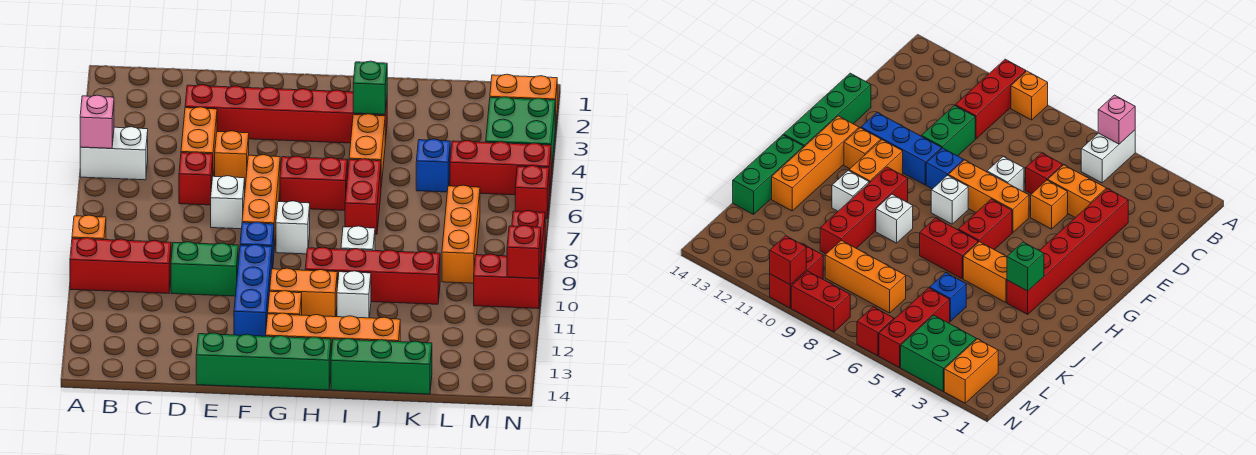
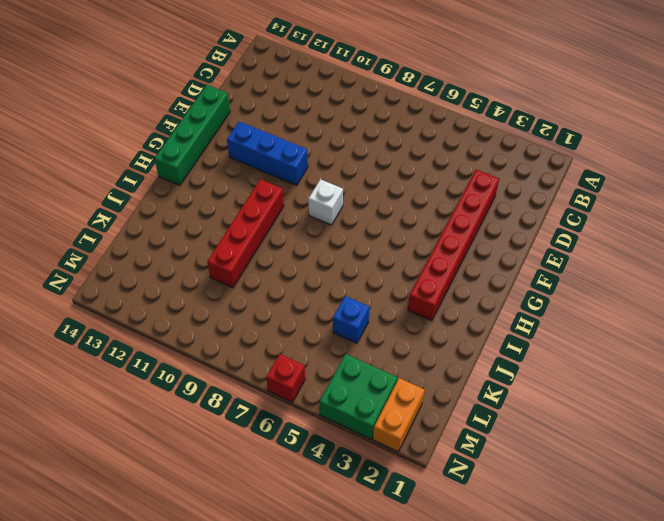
none -> white 1x2 brick [80,127,148,180]
none -> orange 1x1 brick [72,215,106,240]
none -> red 1x3 brick [70,238,171,293]
none -> orange 1x2 brick [181,107,217,176]

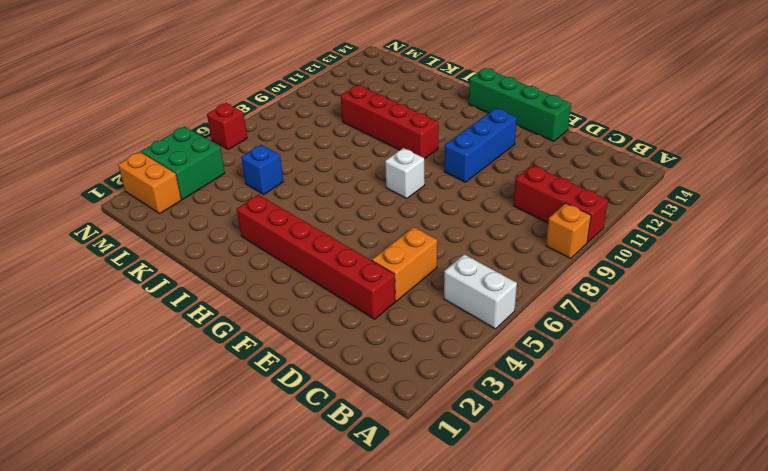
none -> red 1x1 brick [179,152,213,205]
none -> green 1x2 brick [171,242,238,296]
none -> orange 1x1 brick [215,131,249,184]
none -> white 1x1 brick [211,176,245,229]

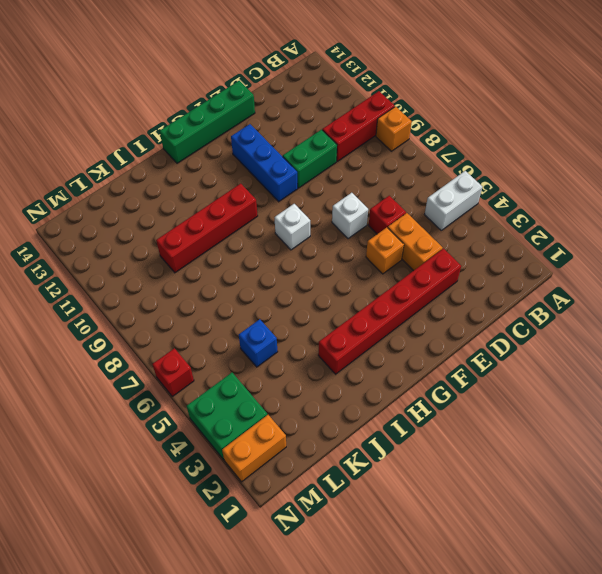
none -> orange 1x3 brick [242,155,280,249]
none -> blue 1x1 brick [240,222,274,269]
none -> red 1x2 brick [280,156,348,210]
none -> orange 1x2 brick [270,268,337,317]

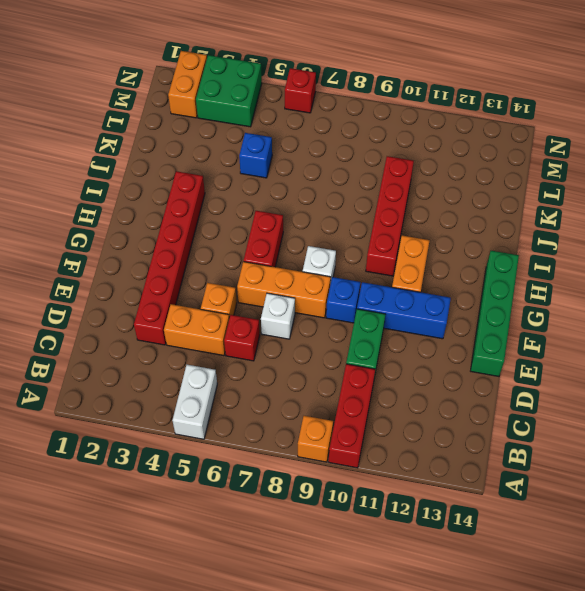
none -> orange 1x1 brick [268,291,302,315]
none -> orange 1x4 brick [266,313,400,353]
none -> orange 1x2 brick [349,114,385,186]
none -> red 1x2 brick [345,159,381,234]

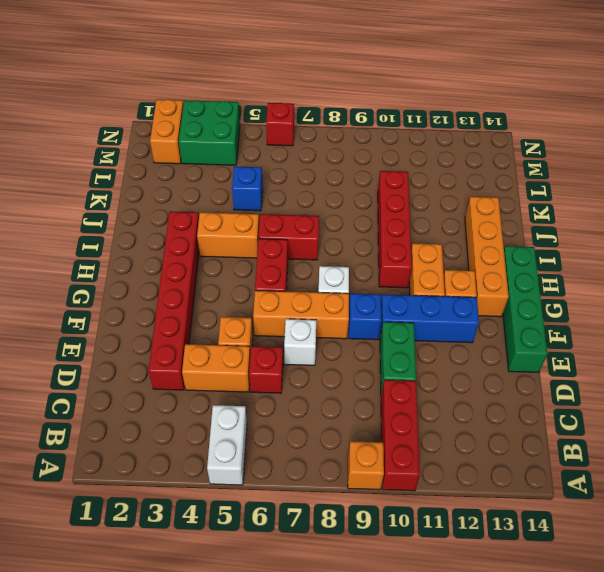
none -> white 1x1 brick [341,226,375,251]
none -> white 1x1 brick [337,271,371,318]
none -> green 1x3 brick [331,338,432,394]
none -> red 1x3 brick [450,140,551,195]

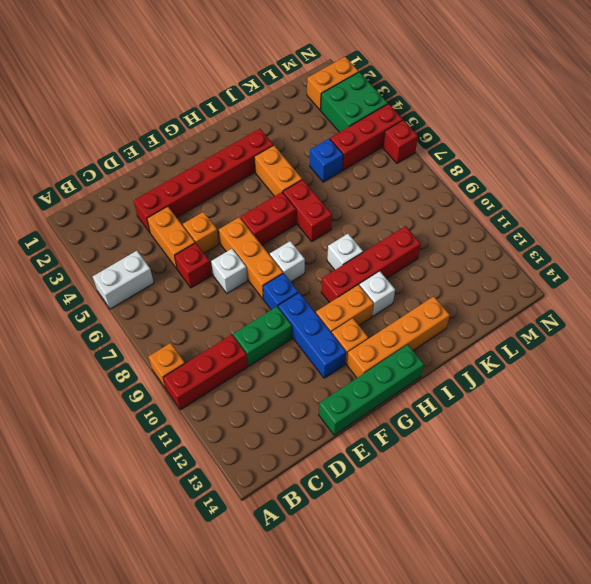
none -> green 1x3 brick [331,338,432,394]
none -> orange 1x3 brick [442,185,480,283]
none -> red 1x2 brick [474,254,541,309]
none -> red 1x2 brick [512,210,545,283]

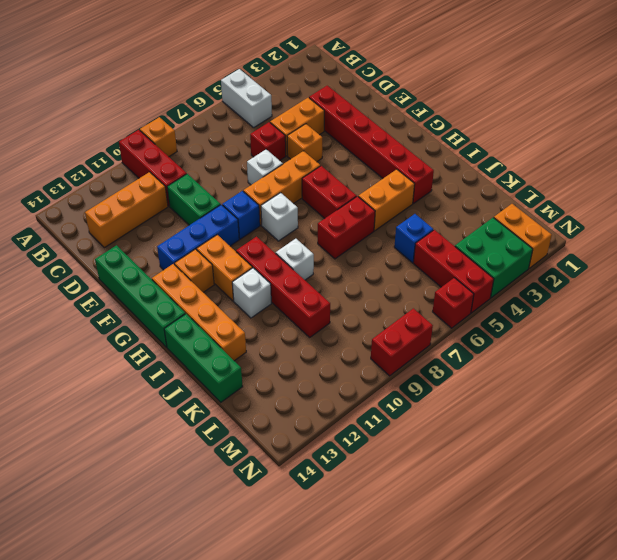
orange 1x3 brick [85,172,168,248] -> orange 1x3 brick moved to [442,185,480,283]
none -> red 1x2 brick [474,254,541,309]
none -> pink 1x1 brick [80,95,114,148]
none -> green 1x1 brick [353,61,387,114]
none -> red 1x1 brick [507,225,541,278]

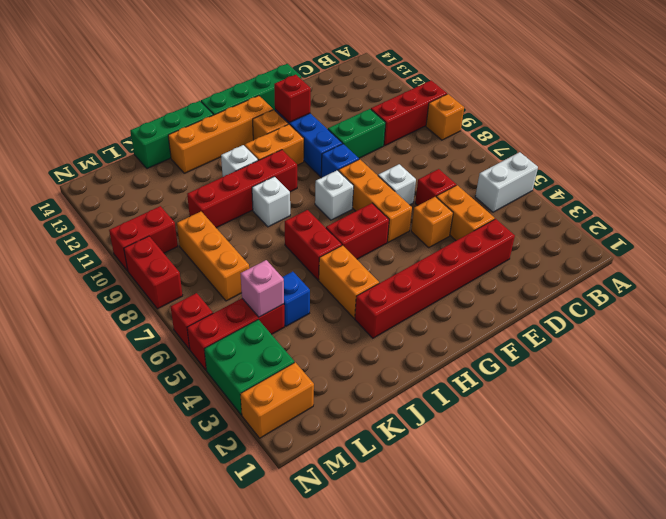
red 1x1 brick [274,75,311,122] -> red 1x1 brick moved to [507,225,541,278]
pink 1x1 brick [240,260,284,317] -> pink 1x1 brick moved to [80,95,114,148]
none -> green 1x1 brick [353,61,387,114]

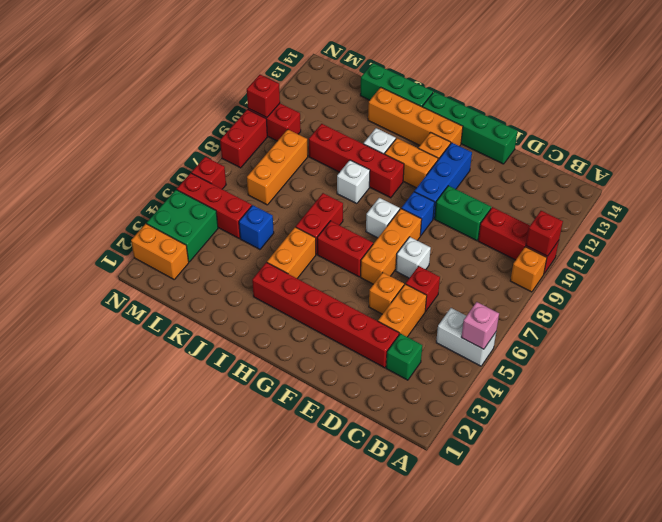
red 1x1 brick [526,211,563,256] -> none
green 1x1 brick [386,334,422,380] -> green 1x1 brick moved to [353,61,387,114]

